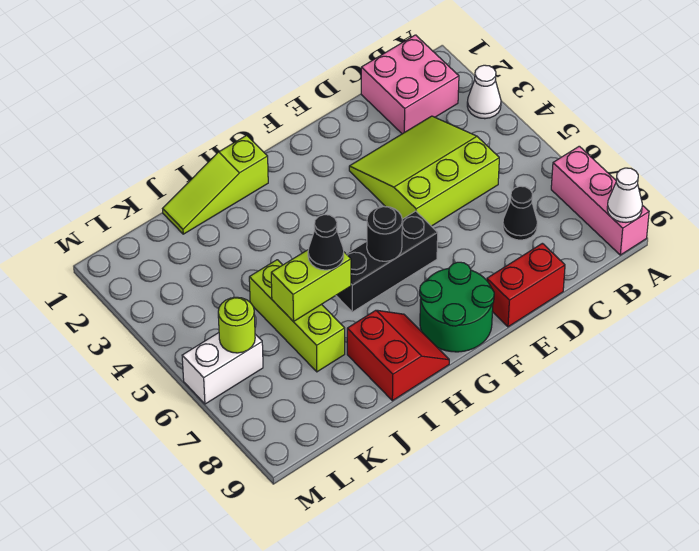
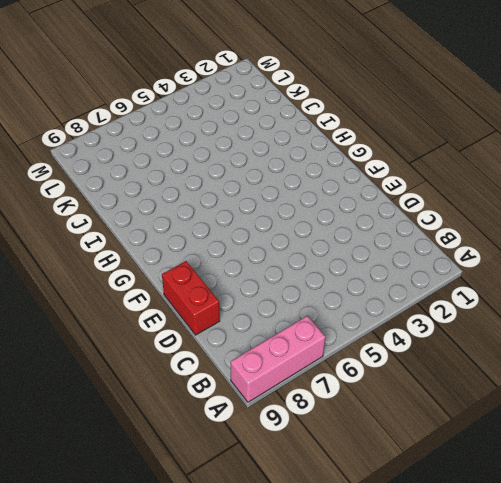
none -> white 1x1 cone [467,65,501,119]
none -> pink 2x2 brick [361,35,459,134]
none -> lime 3x3 slope [349,116,499,226]

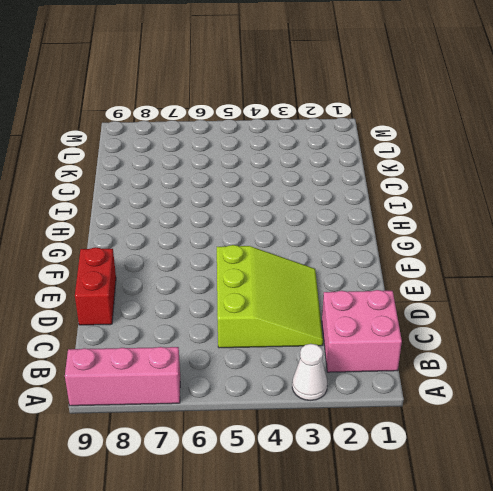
none -> black 1x1 cone [503,186,537,240]
none -> black 1x3 brick [336,211,438,312]
none -> green 2x2 round brick [420,262,494,352]

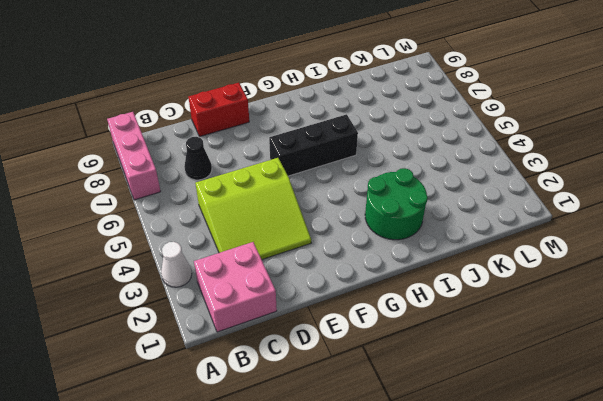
green 2x2 round brick [365,168,428,240] -> green 2x2 round brick moved to [420,262,494,352]
none -> lime 1x3 slope [163,135,268,234]
none -> red 2x2 slope [347,310,449,401]
none -> lime 1x3 brick [249,260,345,372]

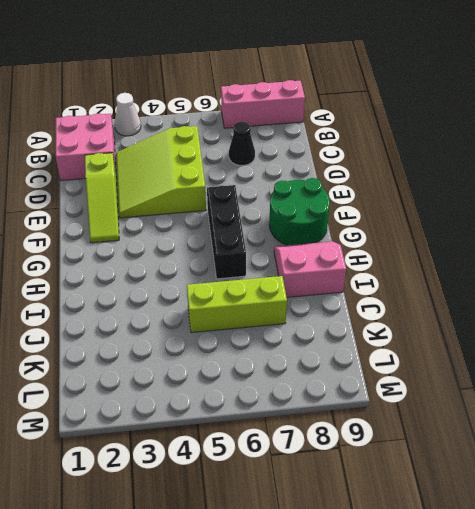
lime 1x3 slope [85,153,119,243] -> lime 1x3 slope moved to [163,135,268,234]
pink 2x2 slope [274,241,346,297] -> red 2x2 slope [347,310,449,401]
none -> red 1x2 brick [487,243,565,327]
none -> white 1x2 brick [182,333,263,404]
none -> white 1x1 cone [607,168,642,222]

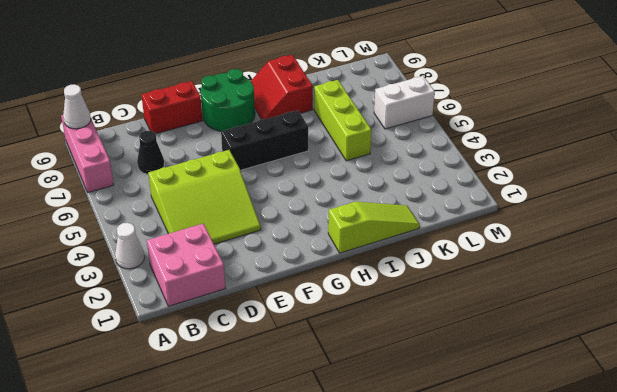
none -> black 1x1 round brick [367,207,402,261]
none -> lime 1x2 brick [271,250,351,322]
none -> lime 1x1 round brick [218,297,255,353]

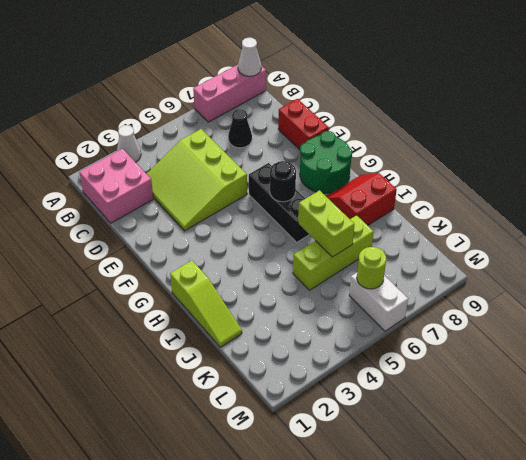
none -> black 1x1 cone [308,215,344,270]

